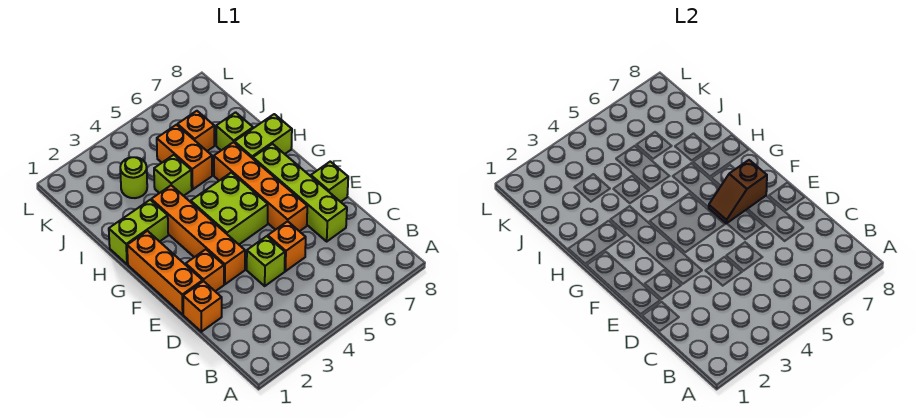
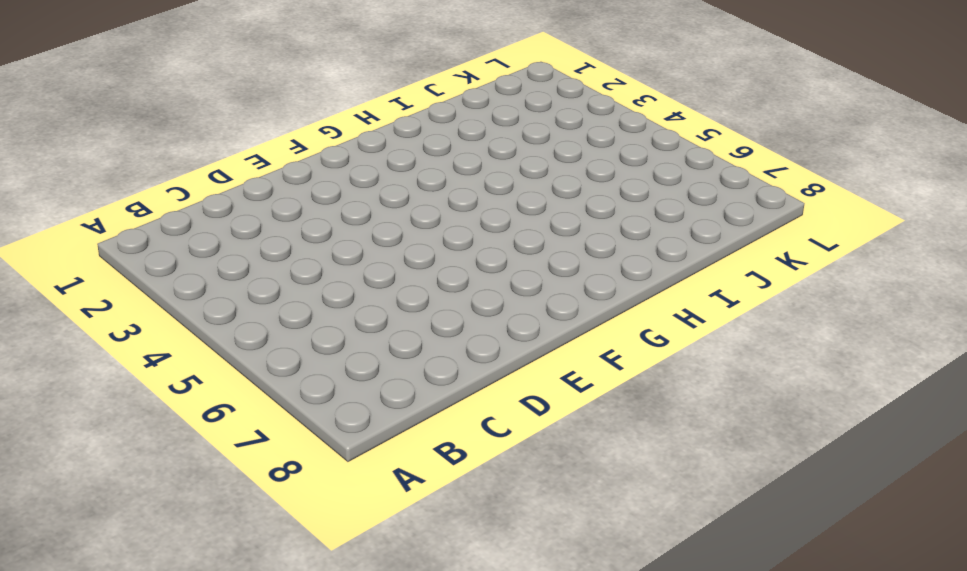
none -> orange 1x1 brick [183,281,222,332]
none -> lime 1x1 brick [247,236,285,286]
none -> orange 1x1 brick [268,221,306,271]

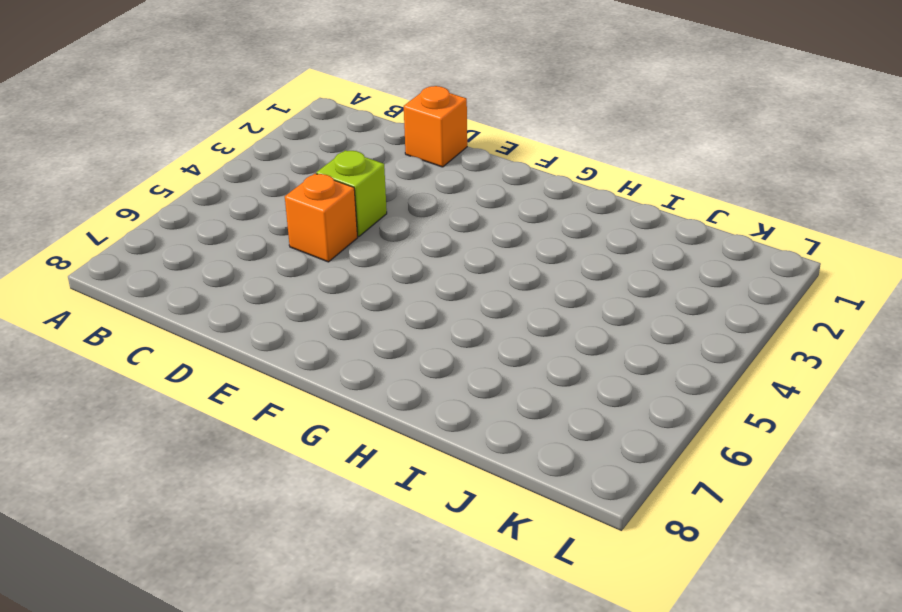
none -> lime 1x4 brick [253,144,347,241]
none -> orange 1x3 brick [127,231,203,314]
none -> orange 1x1 brick [186,249,224,291]

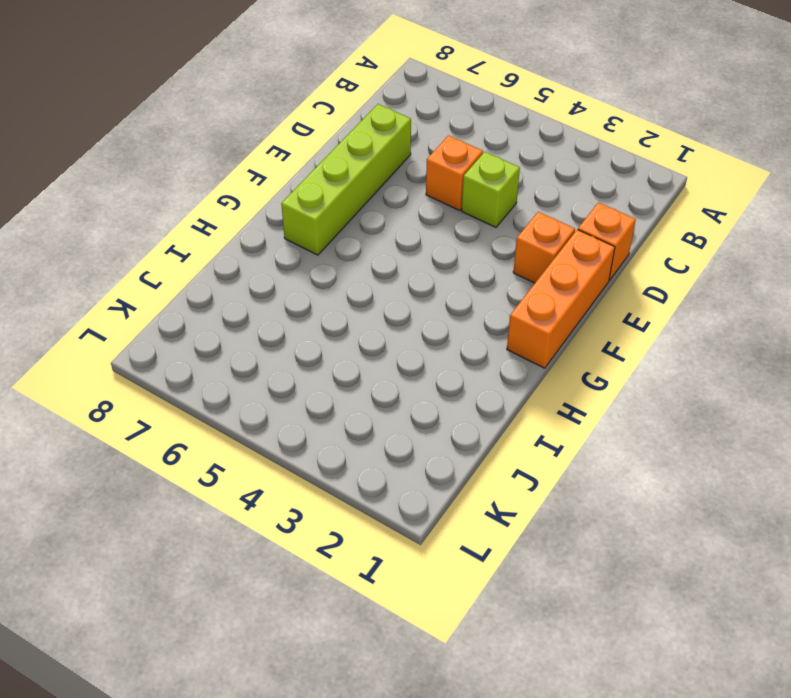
none -> orange 1x4 brick [151,185,245,284]
none -> orange 1x4 brick [214,142,307,231]
none -> lime 1x1 brick [311,162,348,202]

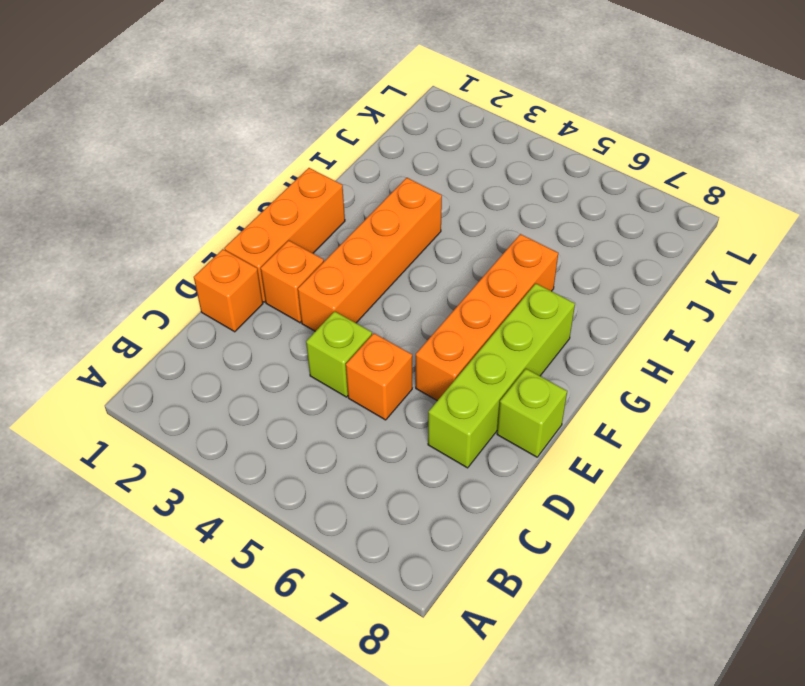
none -> lime 2x2 brick [191,172,268,244]
none -> lime 1x2 brick [109,200,168,264]
none -> lime 1x2 brick [234,114,292,158]

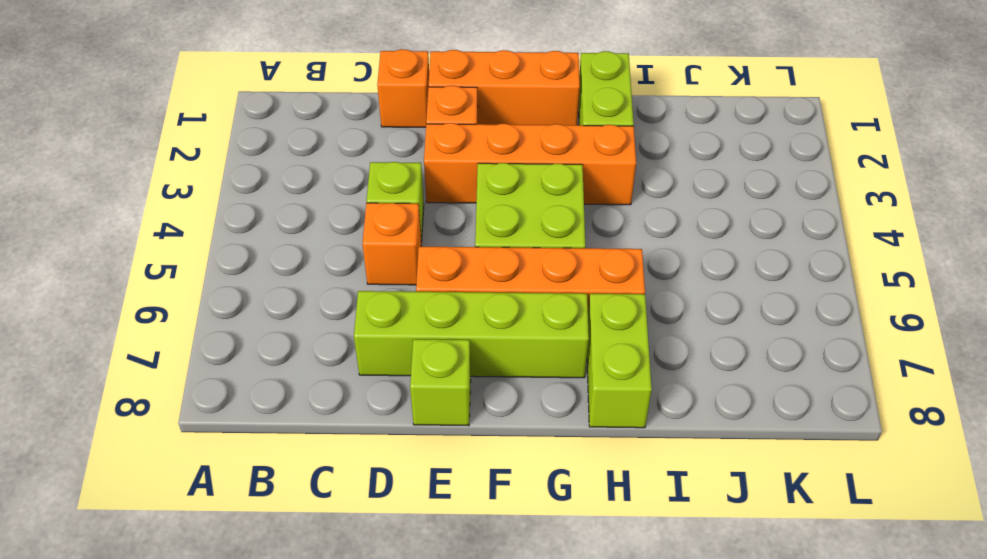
none -> lime 1x1 brick [154,155,192,196]
none -> orange 1x2 brick [157,125,212,189]
none -> lime 1x1 brick [216,112,253,150]

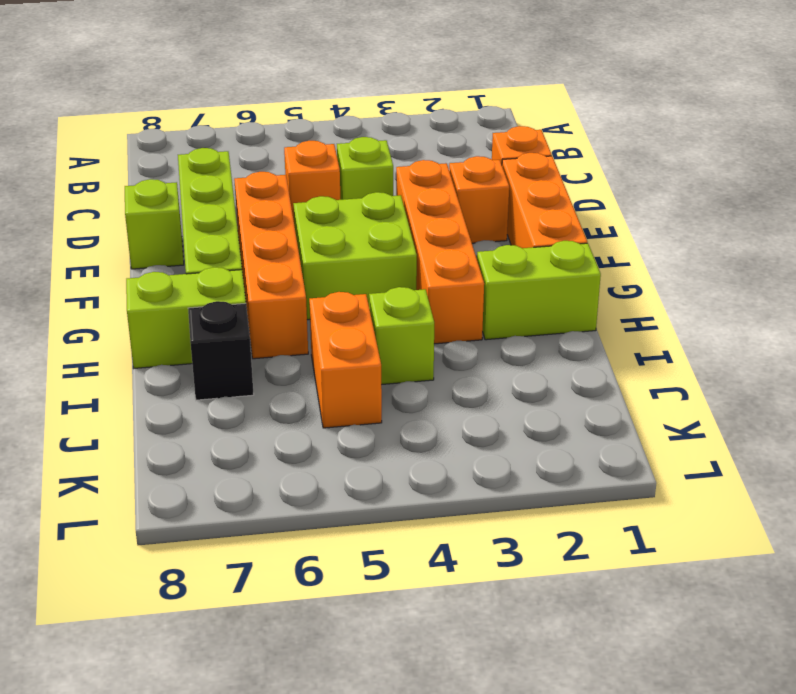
black 1x1 brick [188,301,254,400] -> lime 1x1 brick [216,112,253,150]
none -> lime 1x1 round brick [120,157,147,198]
none -> orange 1x1 brick [177,111,214,151]
none -> brown 1x2 slope [708,160,767,223]

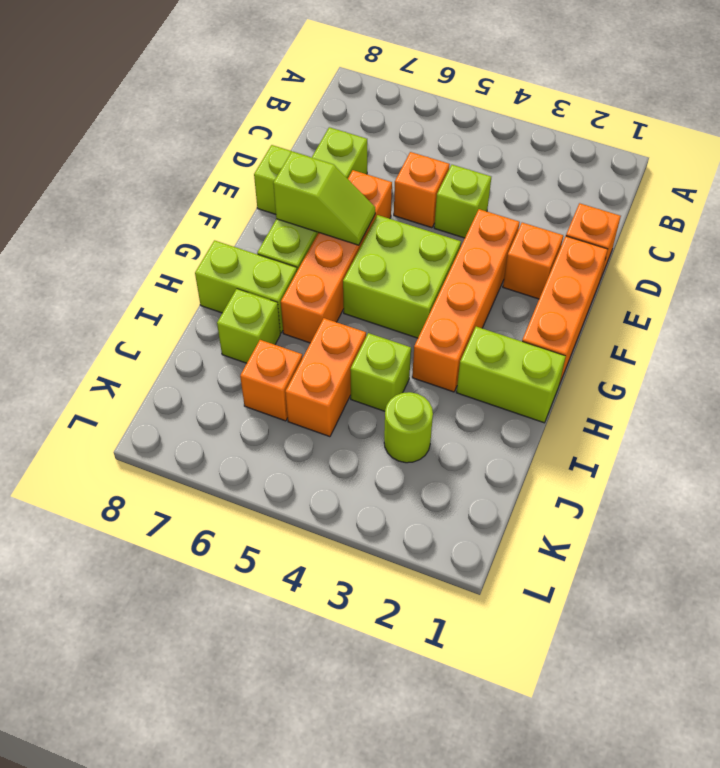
lime 1x2 slope [273,152,375,245] -> brown 1x2 slope [708,160,767,223]

